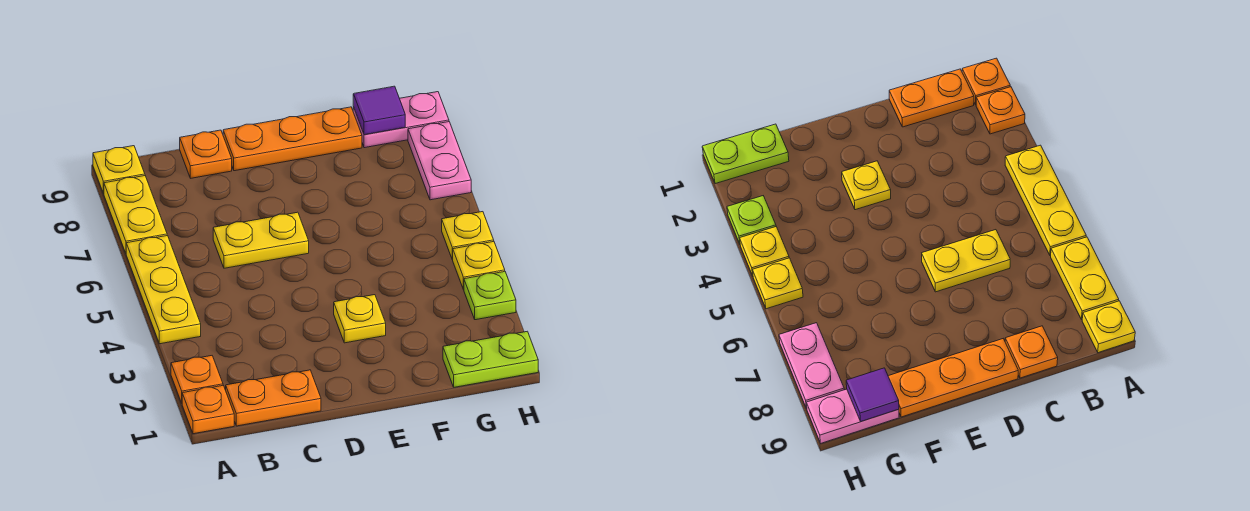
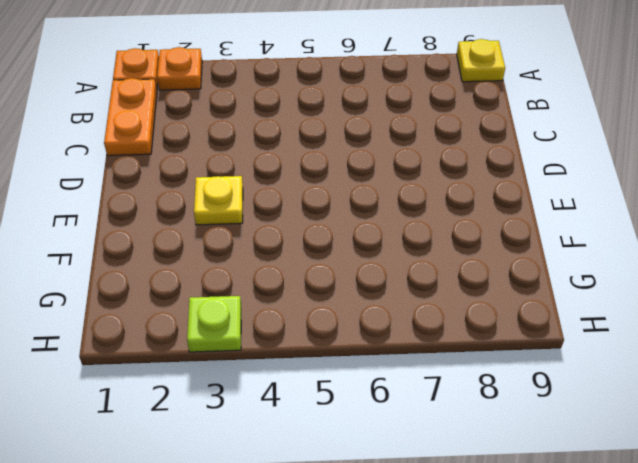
none -> yellow 1x3 plate [126,235,201,344]
none -> yellow 1x2 plate [104,176,167,253]
none -> yellow 1x2 plate [213,212,309,268]

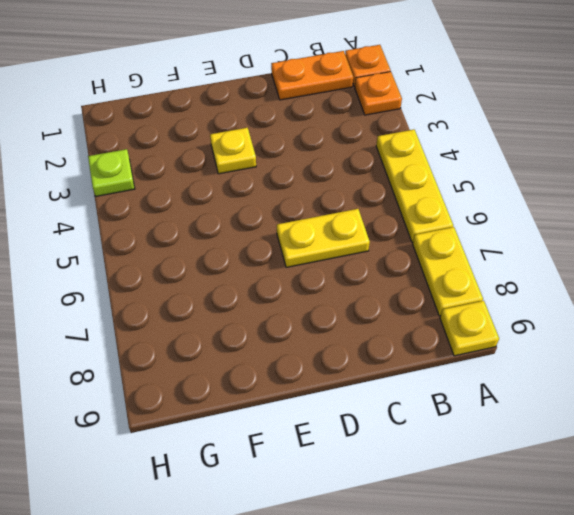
none -> orange 1x1 plate [180,130,232,178]
none -> orange 1x3 plate [223,107,362,171]
none -> lime 1x2 plate [443,331,538,387]

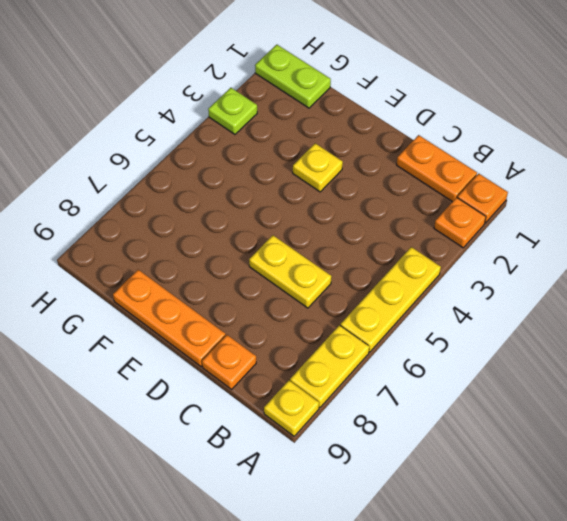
none -> pink 1x2 plate [353,92,449,148]
none -> yellow 1x1 plate [453,242,505,290]
none -> yellow 1x1 plate [442,212,494,260]

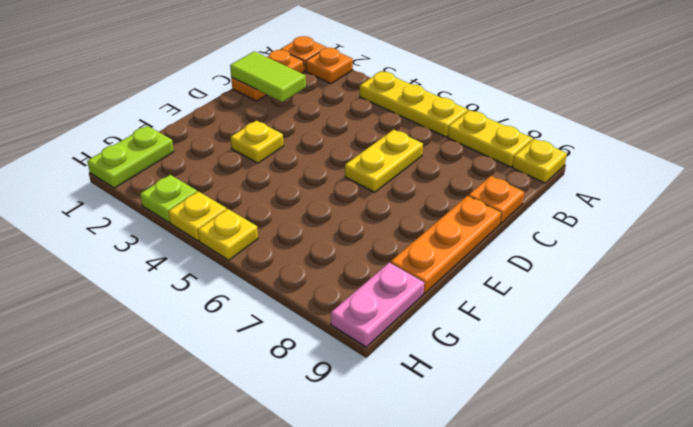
lime 1x2 tile [230,51,306,102] -> none
none -> pink 1x2 plate [408,122,471,200]
none -> purple 1x1 tile [353,86,405,135]

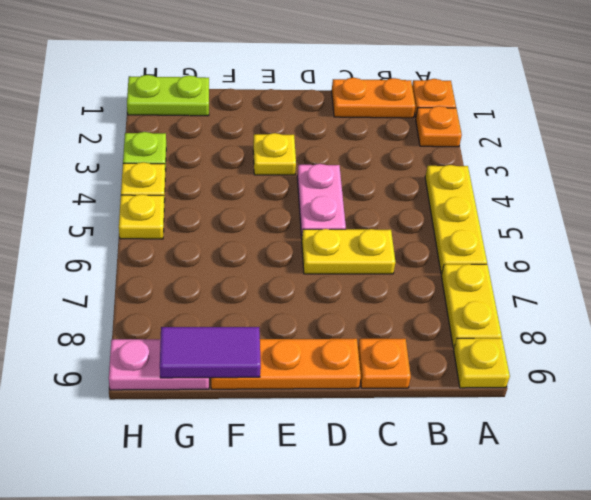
pink 1x2 plate [297,164,346,238] -> pink 1x2 plate moved to [408,122,471,200]
purple 1x2 tile [160,327,261,378] -> purple 1x1 tile [353,86,405,135]

